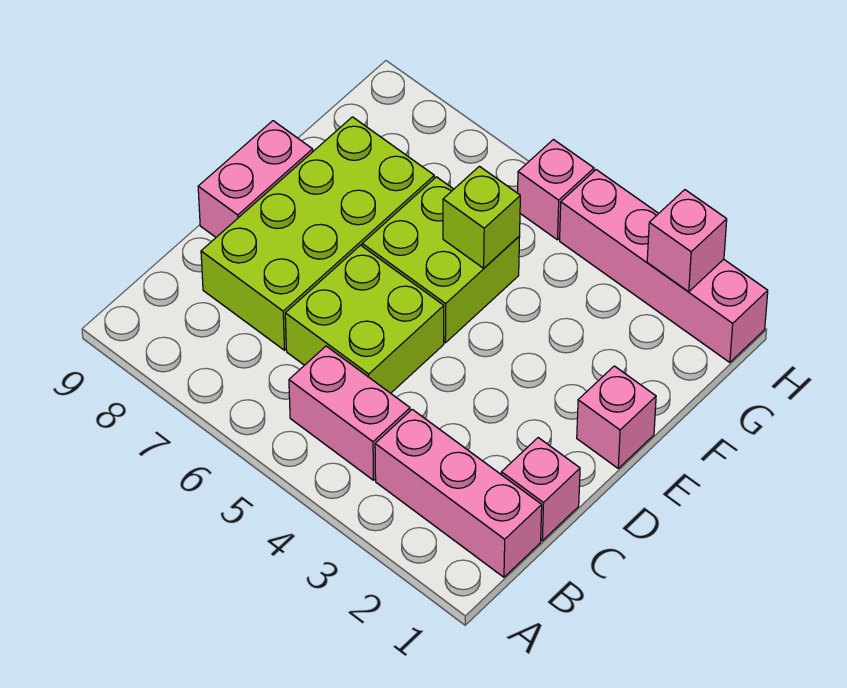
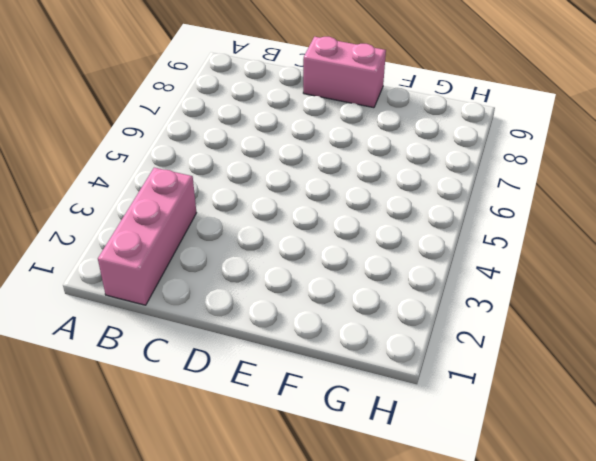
none -> pink 1x2 brick [289,346,410,480]
none -> pink 1x1 brick [501,438,580,541]
none -> lime 2x2 brick [285,245,444,393]

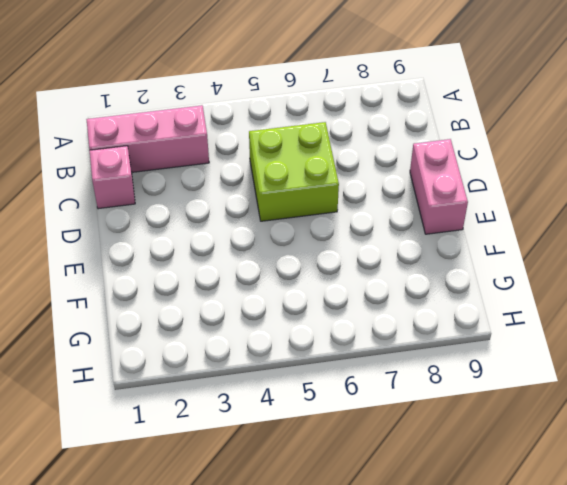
none -> pink 1x2 brick [289,346,410,480]
none -> lime 2x4 brick [201,117,434,350]
none -> pink 1x1 brick [577,366,656,468]

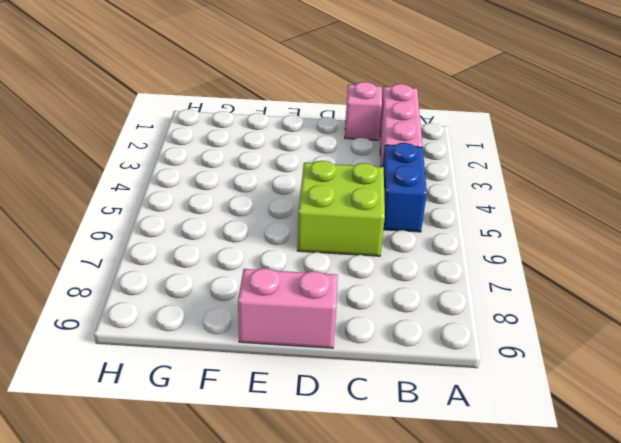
blue 1x2 brick [383,143,427,232] -> pink 1x2 brick [289,346,410,480]
none -> lime 2x4 brick [201,117,434,350]
none -> pink 1x1 brick [577,366,656,468]
none -> lime 2x2 brick [362,177,520,343]

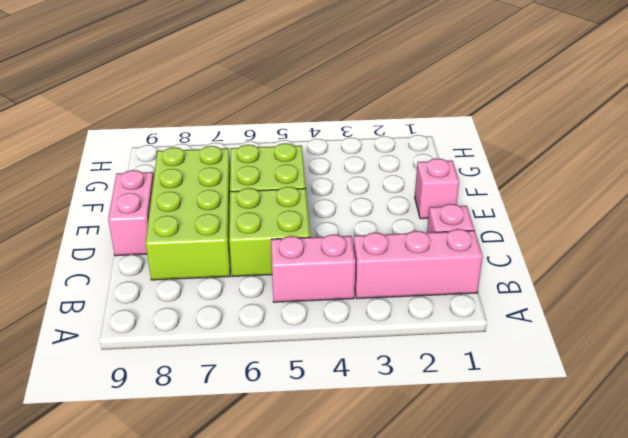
none -> pink 1x4 brick [560,170,768,363]
none -> pink 1x1 brick [518,140,594,240]
none -> lime 1x1 brick [443,166,520,268]

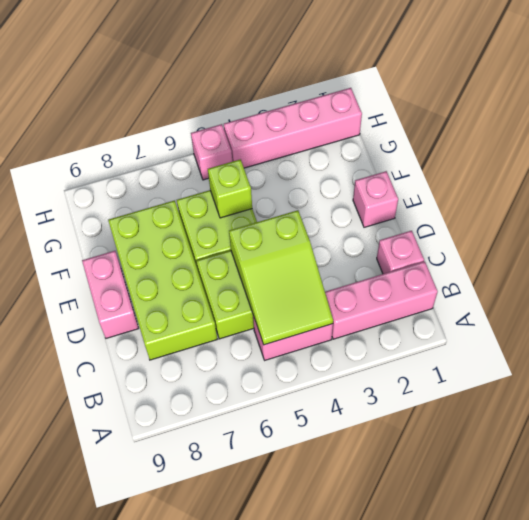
lime 2x3 slope [229,210,333,345] -> none
none -> pink 1x1 brick [647,190,727,292]

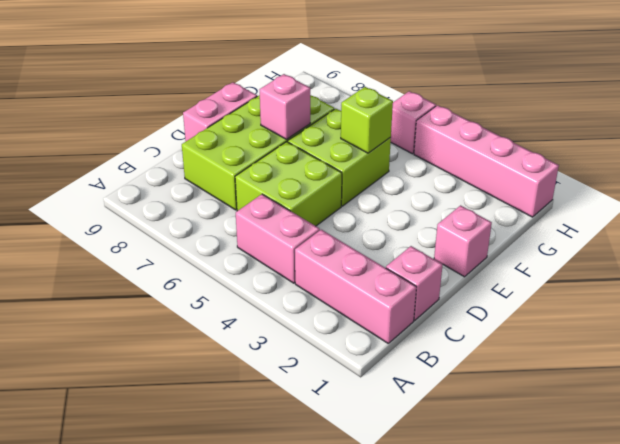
pink 1x1 brick [259,74,310,139] -> pink 1x1 brick moved to [647,190,727,292]

